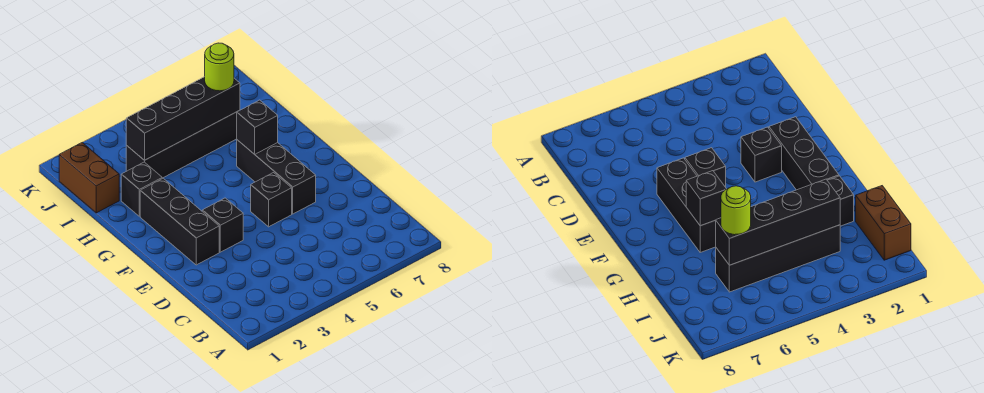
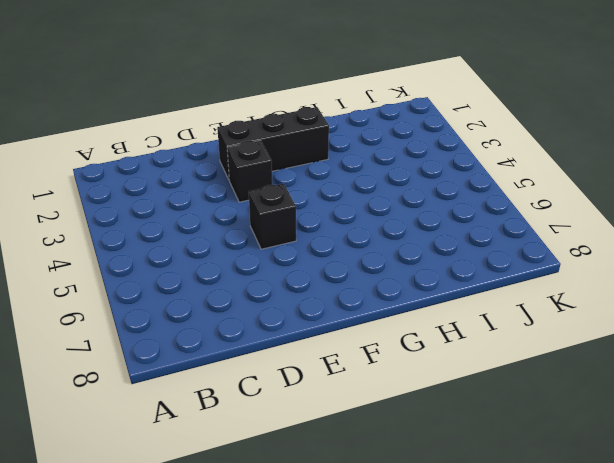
none -> black 1x3 brick [237,140,316,214]
none -> black 1x1 brick [121,162,162,216]

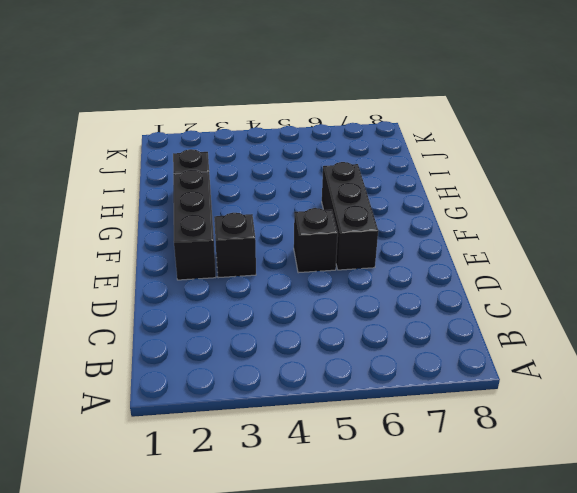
none -> brown 1x2 brick [59,143,119,213]
none -> black 1x4 brick [126,111,238,178]

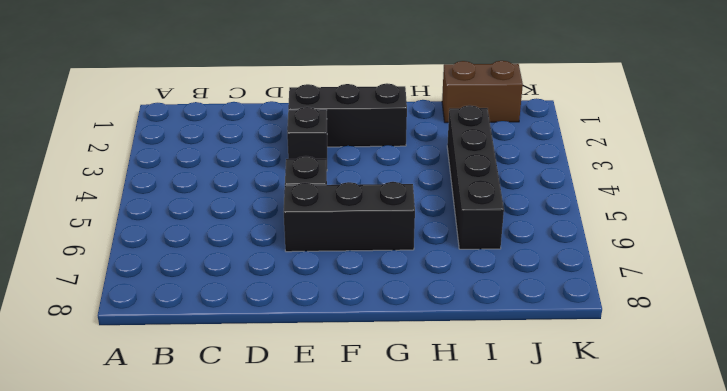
none -> black 1x1 brick [121,162,162,216]
none -> black 1x1 brick [237,100,278,154]

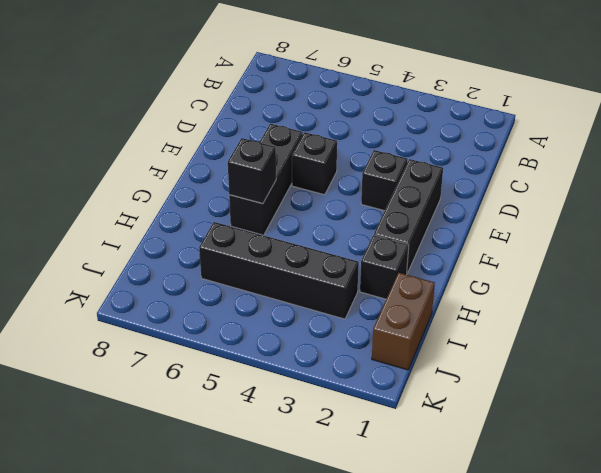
none -> black 1x4 brick [126,77,240,160]
none -> lime 1x1 round brick [205,43,234,91]

